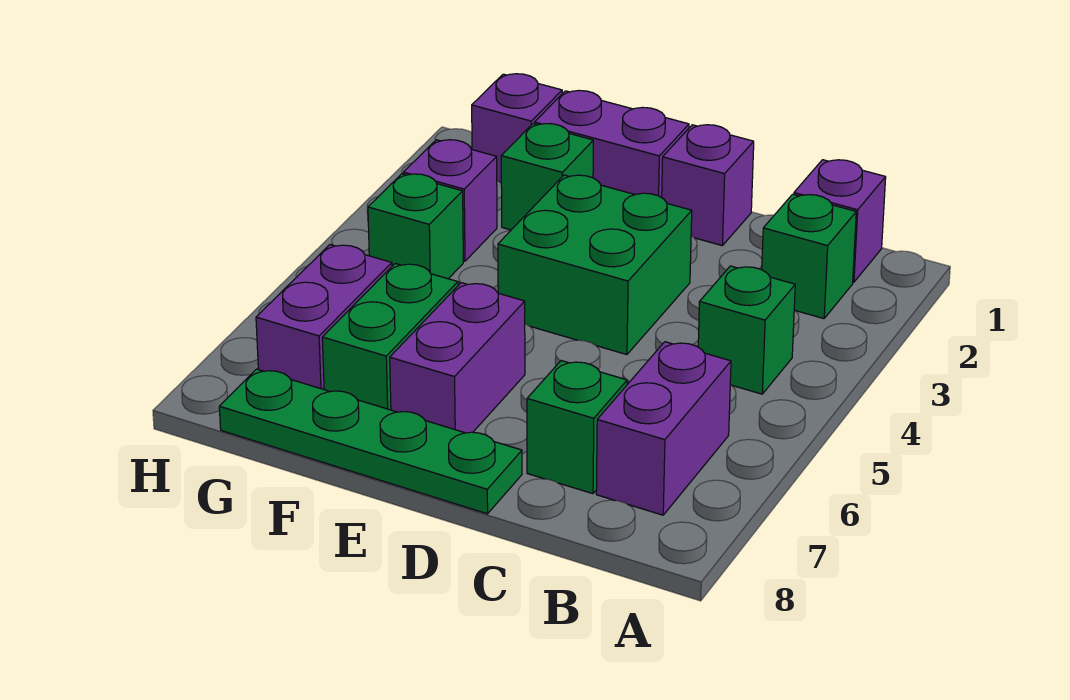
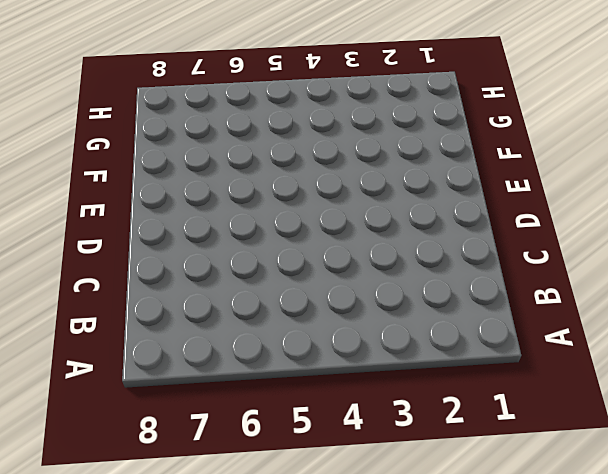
none -> purple 1x1 brick [794,160,886,282]
none -> green 1x1 brick [762,194,856,319]
none -> green 1x1 brick [698,266,795,394]

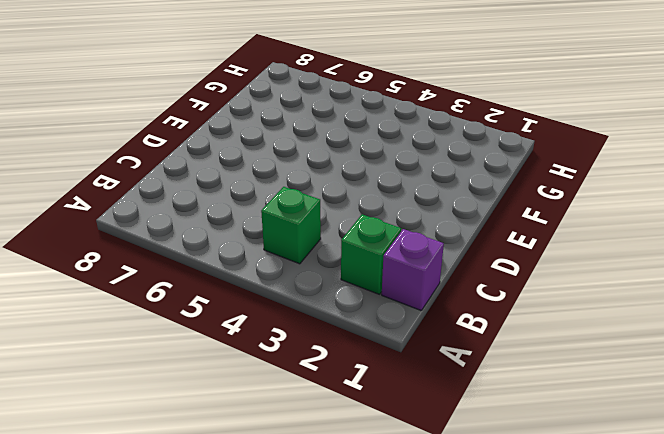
none -> purple 1x2 brick [596,342,731,515]
none -> green 1x1 brick [527,361,627,494]
none -> purple 1x1 brick [662,125,754,245]

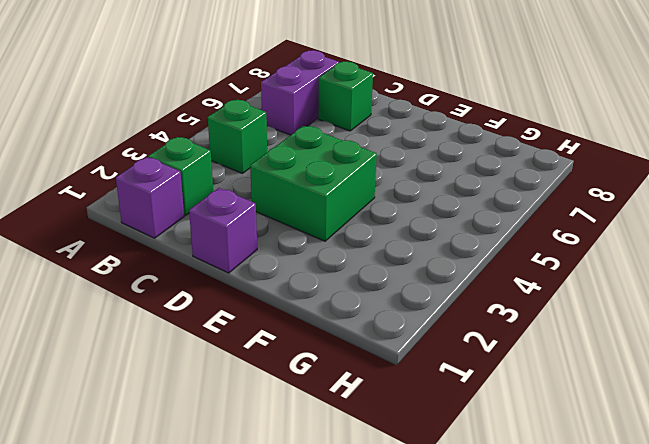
none -> green 1x4 plate [219,369,522,514]
none -> purple 1x2 brick [534,91,689,198]
none -> purple 1x2 brick [390,283,525,433]

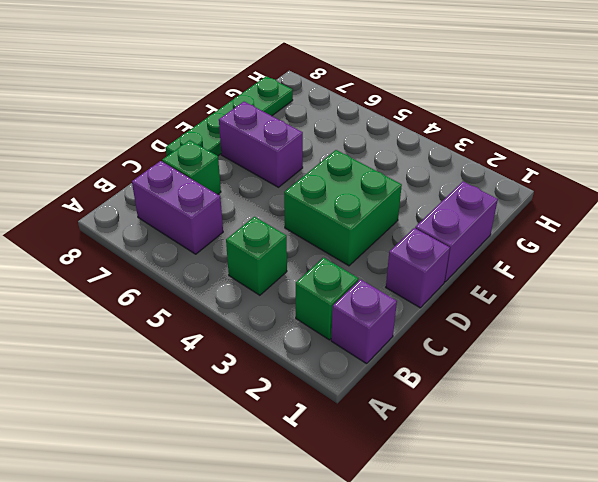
none -> green 1x1 brick [501,124,593,230]
none -> green 1x2 brick [322,264,458,410]
none -> purple 1x1 brick [472,74,562,183]

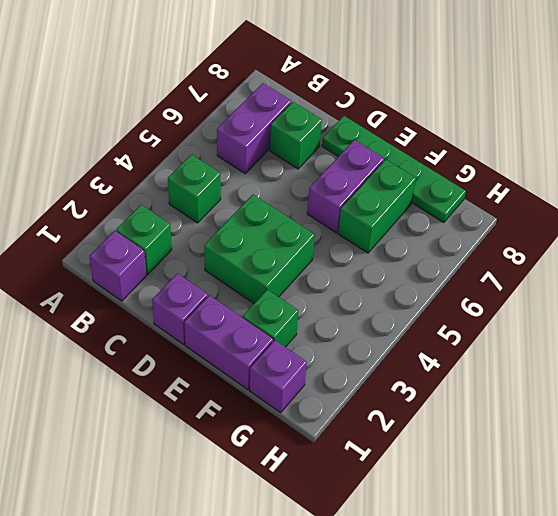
none -> purple 1x1 brick [403,140,497,261]
none -> green 1x1 brick [368,174,463,279]
none -> purple 1x2 brick [256,245,392,390]

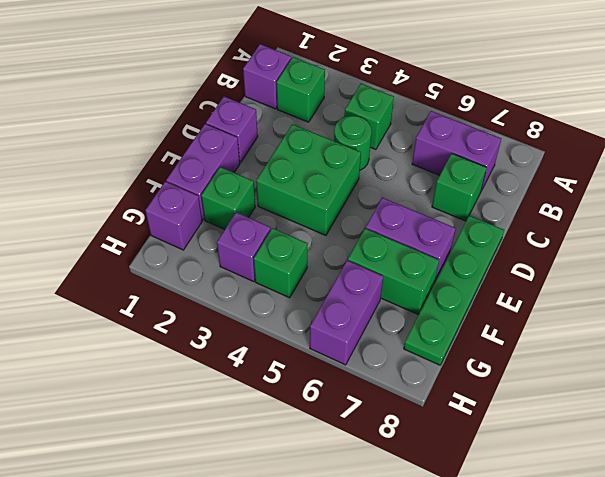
green 1x1 round brick [334,116,372,170] -> none
purple 1x2 brick [310,260,383,365] -> purple 1x2 brick turned to [256,245,392,390]

